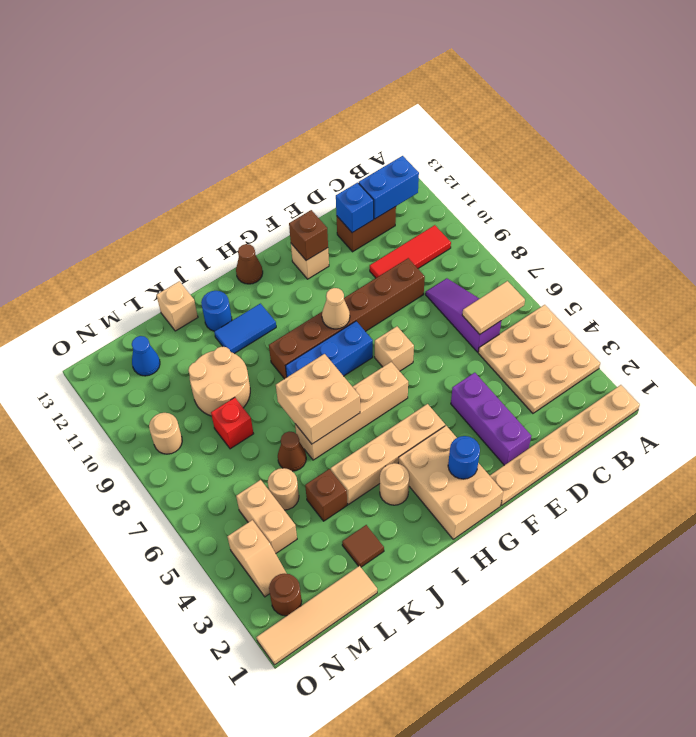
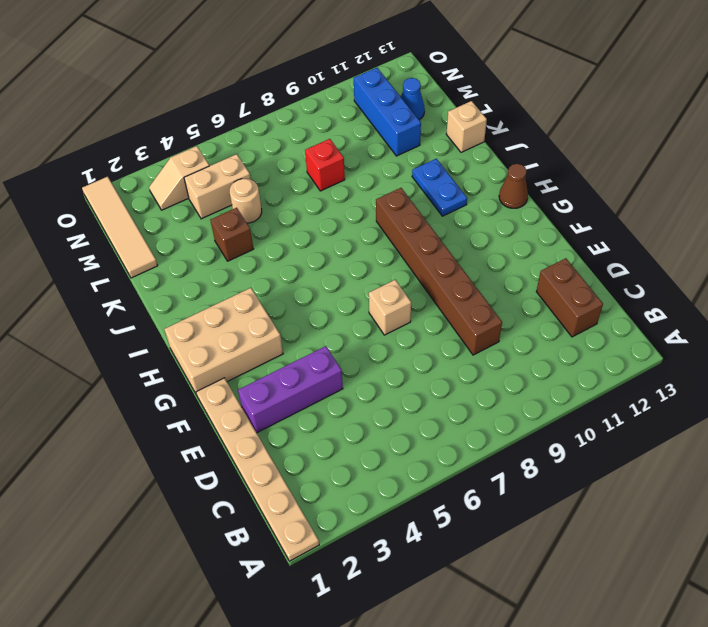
blue 1x2 plate [412,159,467,216] -> blue 1x2 tile [214,304,276,354]
blue 1x3 brick [354,68,421,156] -> blue 1x3 brick moved to [286,321,373,377]
none -> tan 3x3 plate [478,305,600,413]
none -> red 1x3 tile [370,225,451,278]
none -> purple 1x3 slope [426,278,501,352]
none -> tan 1x1 brick [291,244,329,279]

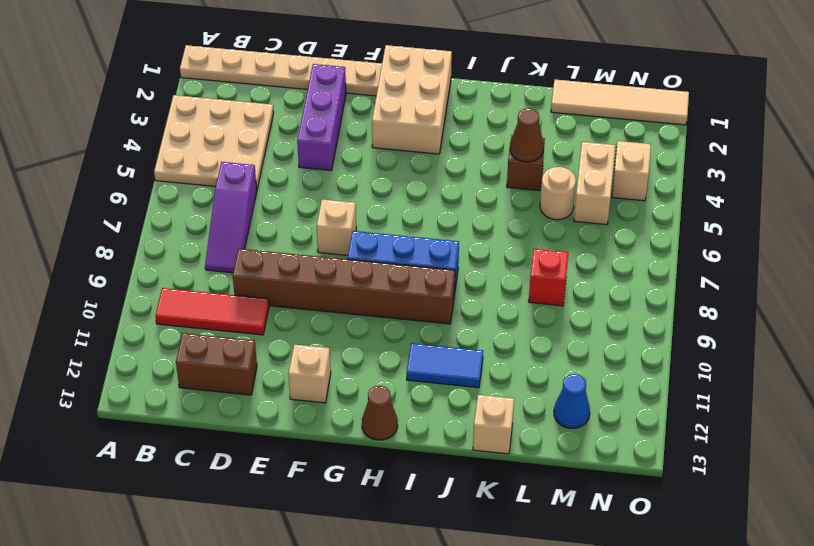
brown 1x1 cone [510,108,544,162] -> brown 1x1 cone moved to [278,432,306,471]
none -> tan 1x4 brick [331,404,445,504]
none -> tan 1x4 brick [295,362,408,460]
none -> tan 1x1 round brick [380,463,409,505]
none -> blue 1x1 round brick [201,291,232,331]

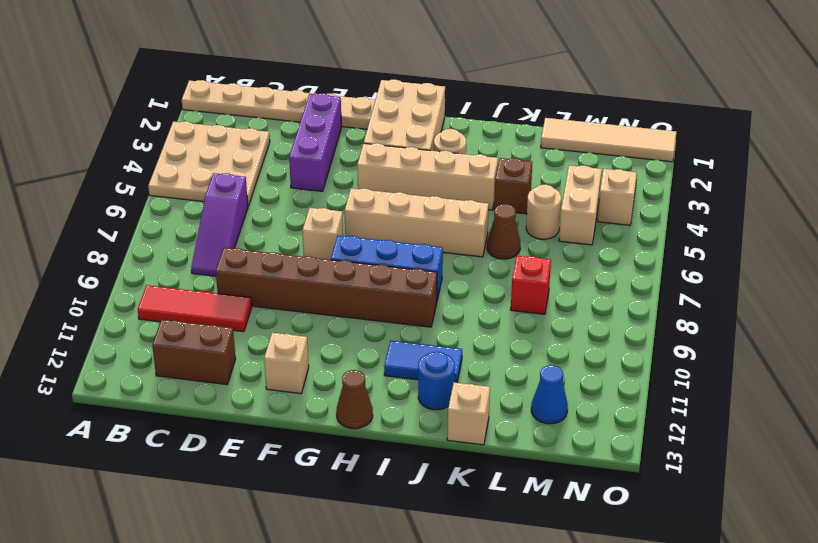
none -> brown 1x1 tile [342,525,384,567]
none -> tan 2x2 round brick [188,347,250,416]
none -> brown 1x1 round brick [269,574,302,616]
none -> tan 1x1 round brick [149,413,182,454]

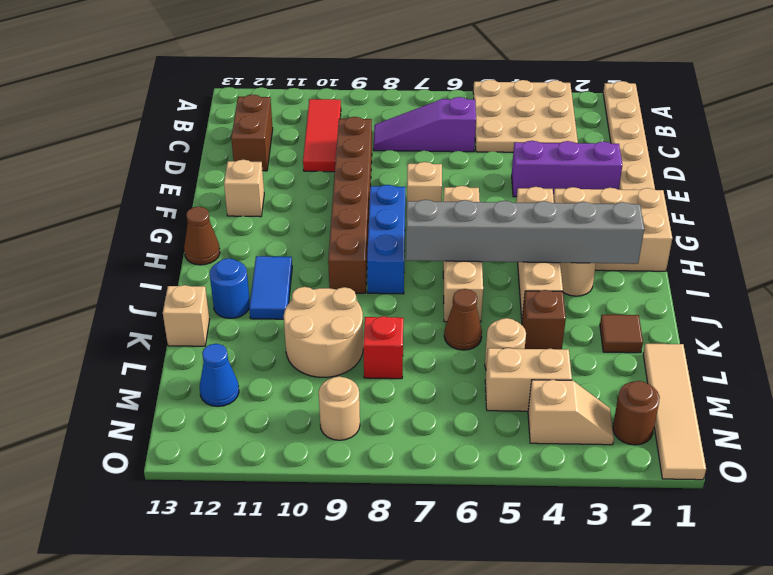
grey 1x6 brick [406,200,644,264] -> tan 2x2 brick [276,354,360,444]
none -> tan 1x2 tile [462,281,525,334]
none -> blue 1x2 brick [359,156,419,219]
none -> blue 1x1 brick [336,183,374,233]
none -> brown 1x1 brick [289,210,328,260]

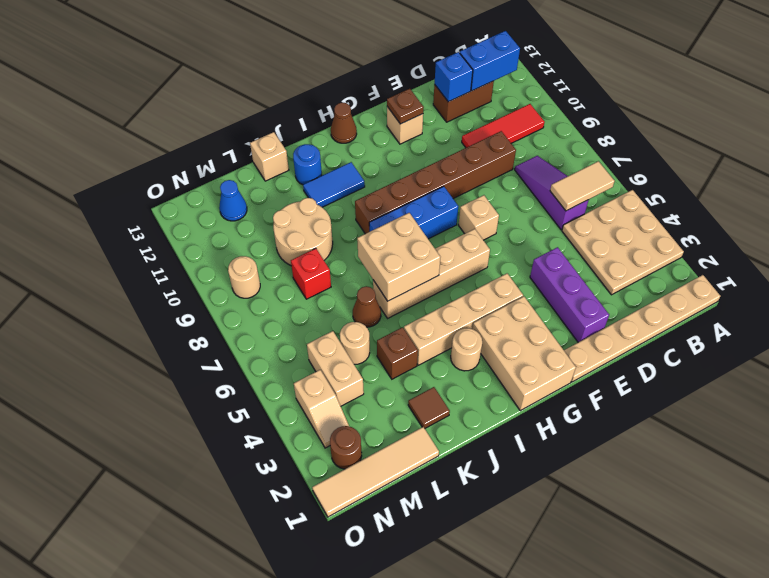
brown 1x1 plate [387,89,424,124] -> brown 1x1 brick [289,210,328,260]
none -> blue 1x1 round brick [448,436,480,479]
none -> tan 1x1 cone [322,288,350,329]

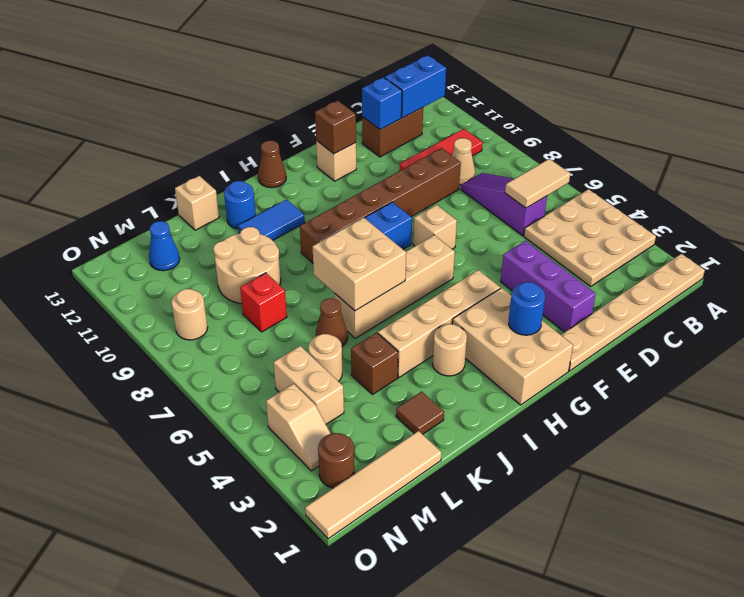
tan 1x1 cone [452,138,475,185] -> tan 1x1 cone moved to [322,288,350,329]

